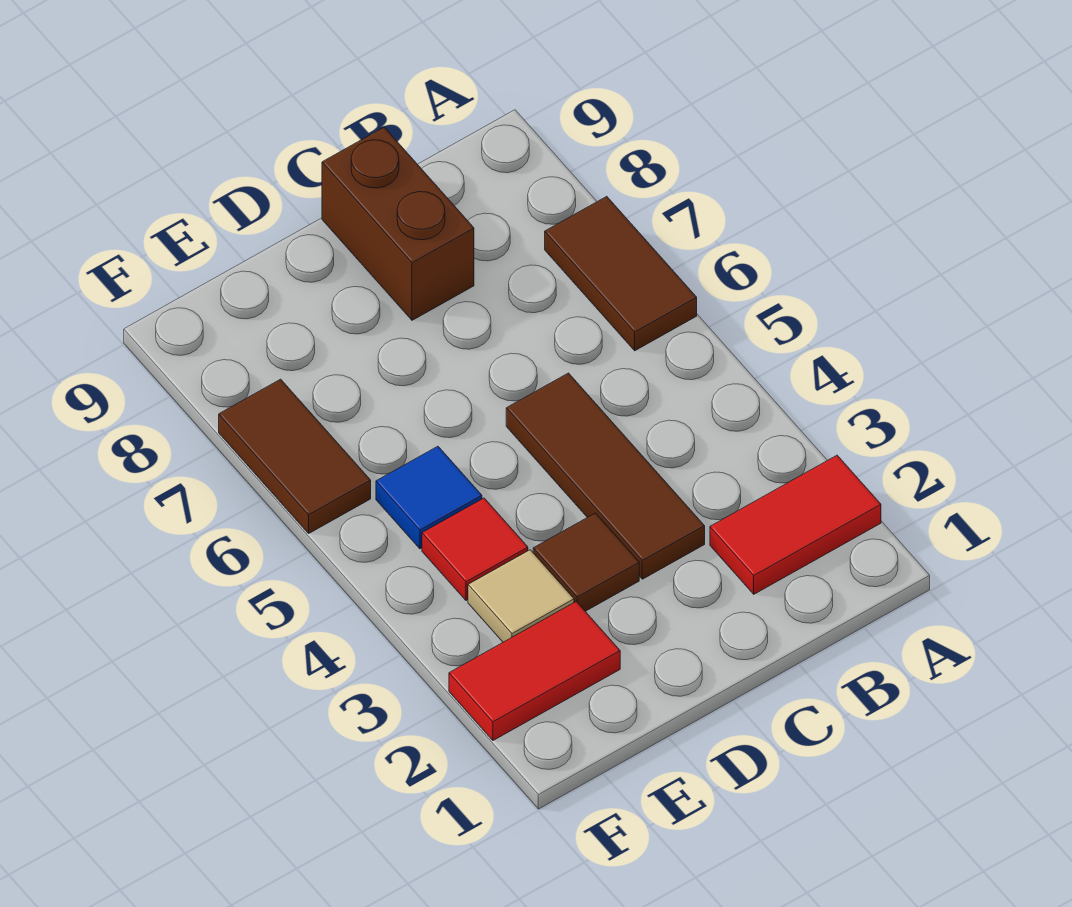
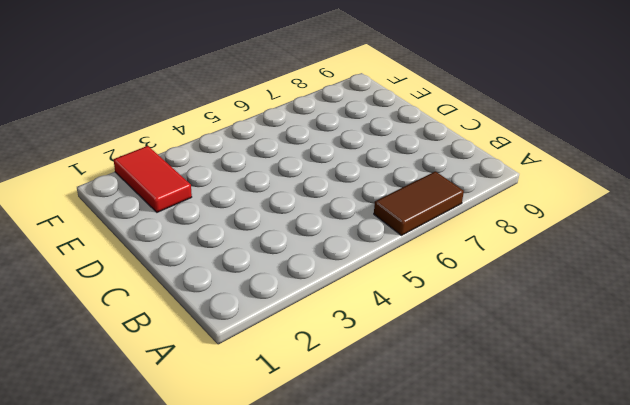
none -> red 1x2 tile [710,455,881,594]
none -> brown 1x3 tile [506,373,705,579]

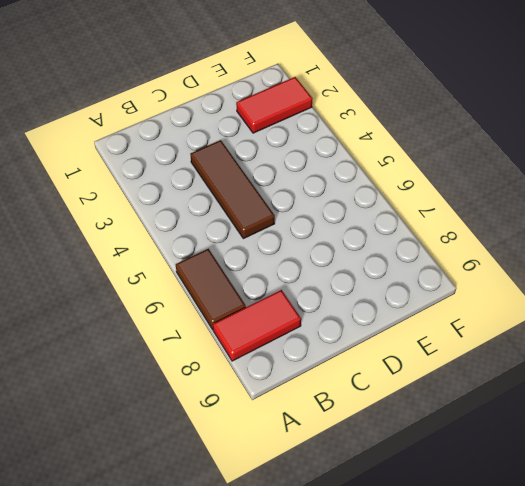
red 1x2 tile [213,290,301,361] -> red 1x2 tile moved to [710,455,881,594]
none -> brown 1x2 brick [322,127,474,320]
none -> brown 1x1 tile [533,513,639,611]

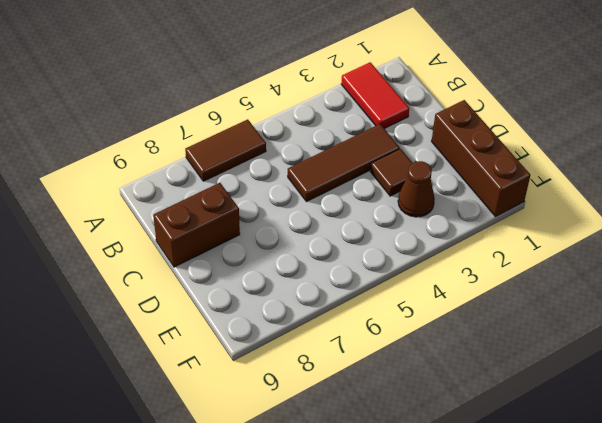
brown 1x3 brick [432,100,530,217] -> none
brown 1x1 cone [398,161,435,217] -> tan 1x1 tile [468,550,574,642]
none -> red 1x2 tile [449,602,620,741]
none -> red 1x1 tile [422,498,528,600]

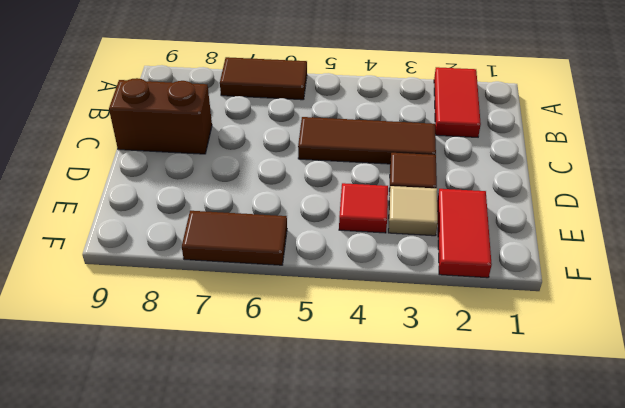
none -> blue 1x1 tile [376,446,482,549]

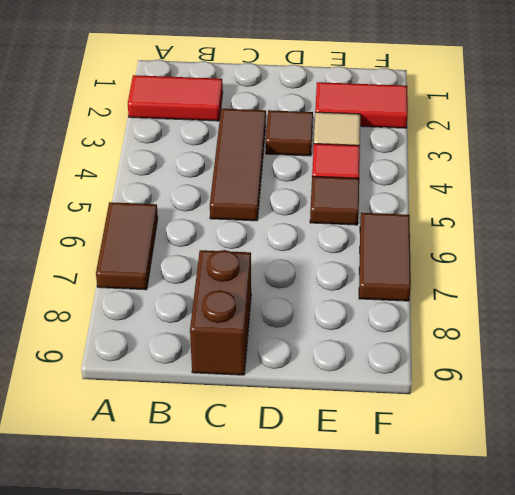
brown 1x1 tile [310,176,359,225] -> blue 1x1 tile [376,446,482,549]

